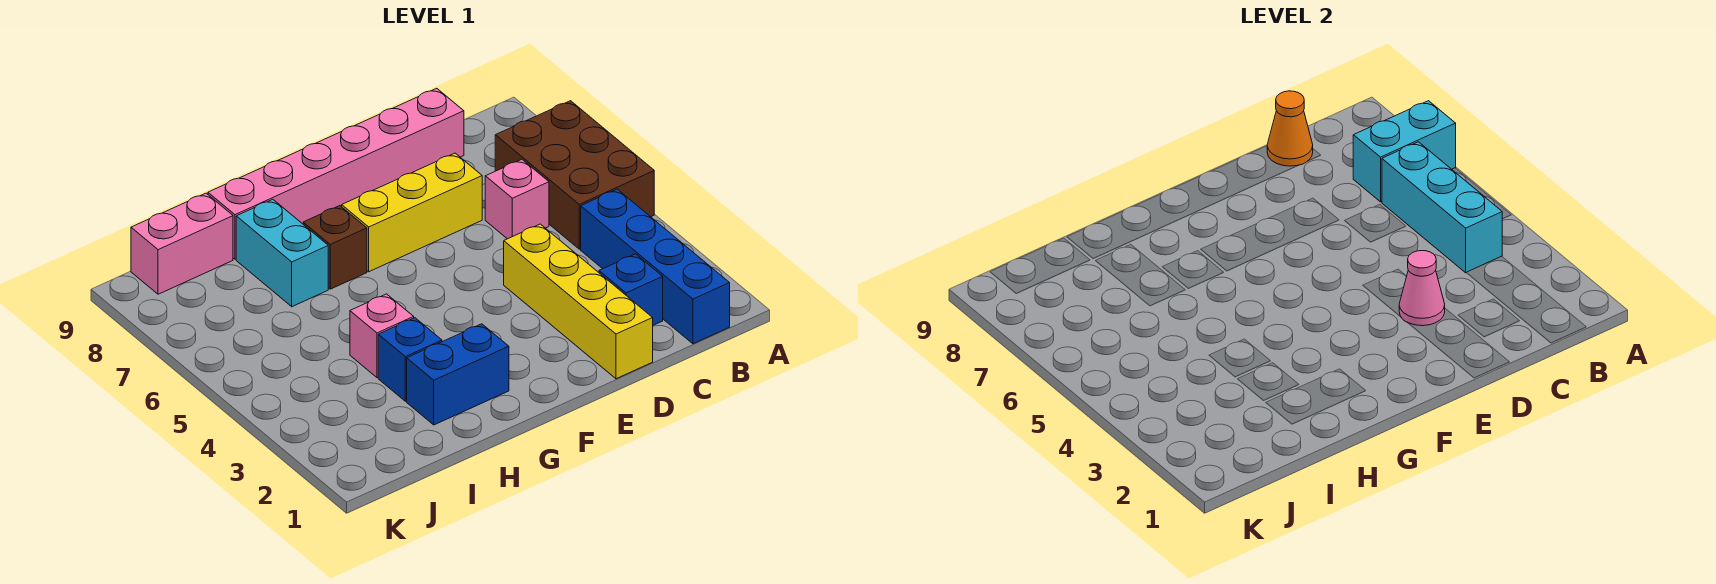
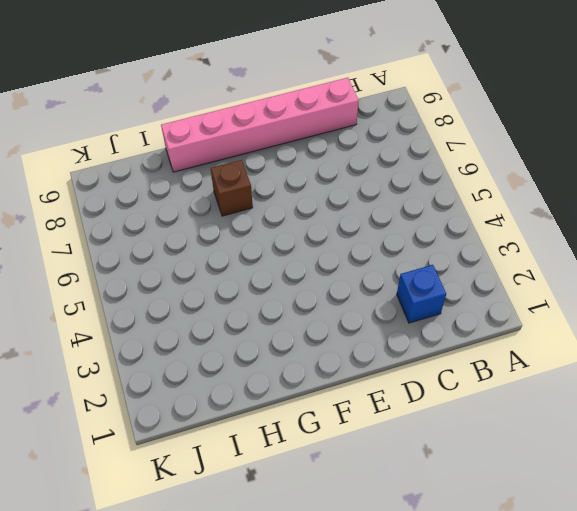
none -> brown 2x3 brick [495,101,654,249]
none -> blue 1x4 brick [581,189,730,344]
none -> pink 1x1 brick [485,159,549,239]

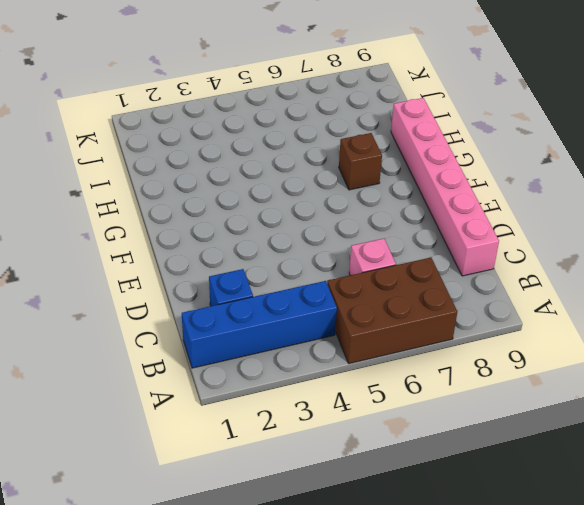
none -> yellow 1x4 brick [504,224,653,379]
none -> yellow 1x3 brick [342,153,482,272]
none -> blue 1x2 brick [407,324,509,425]

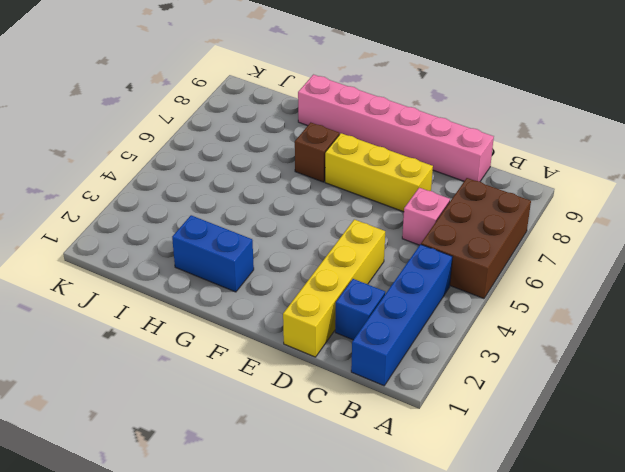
none -> blue 1x1 brick [378,318,442,401]
none -> pink 1x1 brick [350,294,414,378]
none -> cyan 1x2 brick [236,199,328,307]

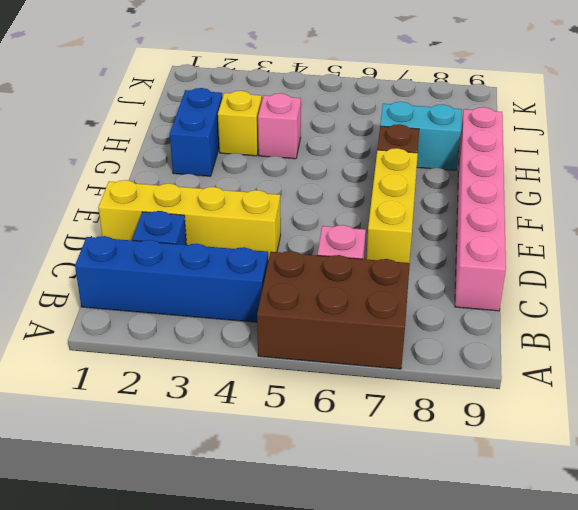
yellow 1x1 brick [218,91,262,156] -> blue 1x1 brick [378,318,442,401]
none -> pink 1x2 brick [131,193,233,294]
none -> cyan 1x2 brick [1353,101,1456,202]
none -> cyan 1x3 brick [1382,142,1502,273]

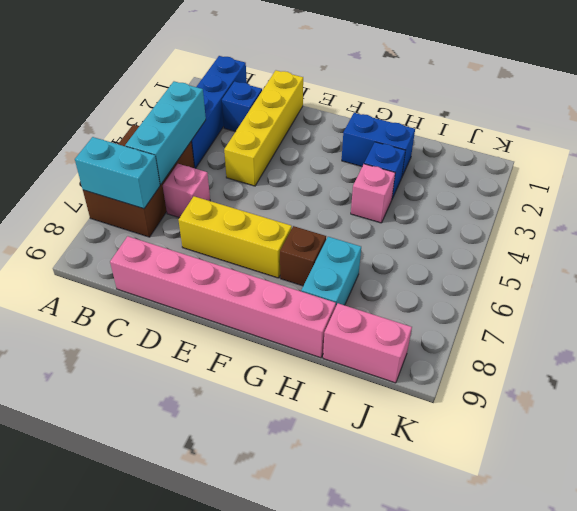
none -> orange 1x1 cone [1267,91,1313,166]
none -> pink 1x1 cone [1399,251,1445,326]

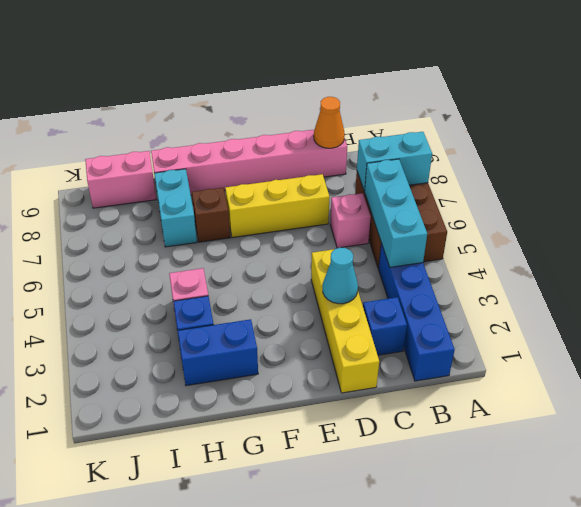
cyan 1x1 cone [323,248,358,304] -> pink 1x1 cone [1399,251,1445,326]

